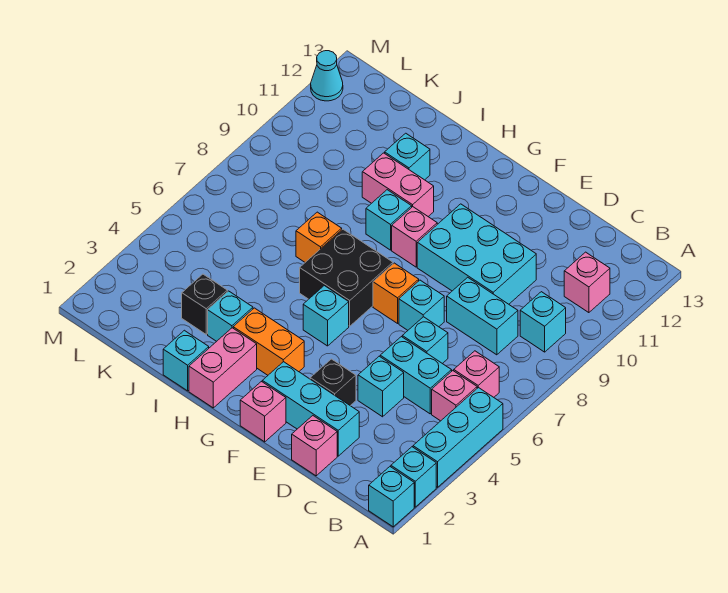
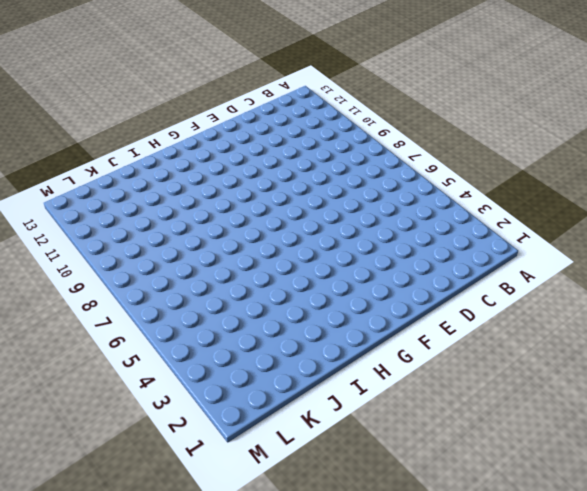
none -> cyan 1x1 brick [369,467,414,527]
none -> cyan 1x1 brick [391,447,436,507]
none -> cyan 1x3 brick [413,387,503,487]
none -> pink 1x1 brick [432,371,477,421]

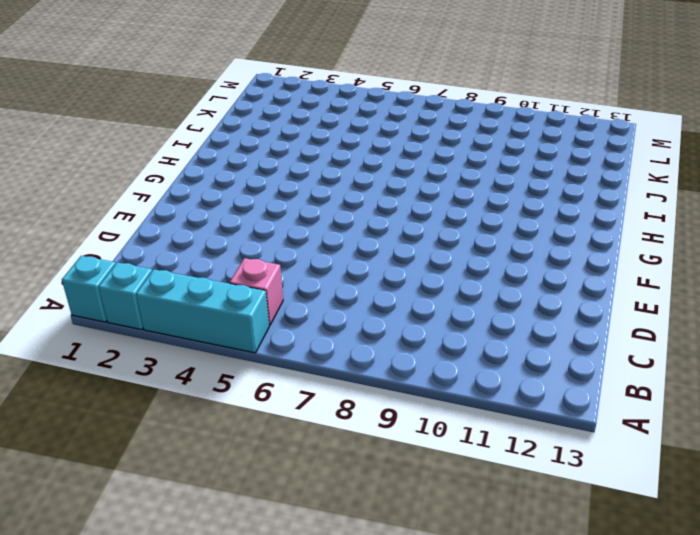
none -> pink 1x1 brick [454,351,499,397]
none -> cyan 1x1 brick [520,292,566,352]
none -> pink 1x1 brick [564,252,610,313]
none -> cyan 1x2 brick [380,337,452,414]

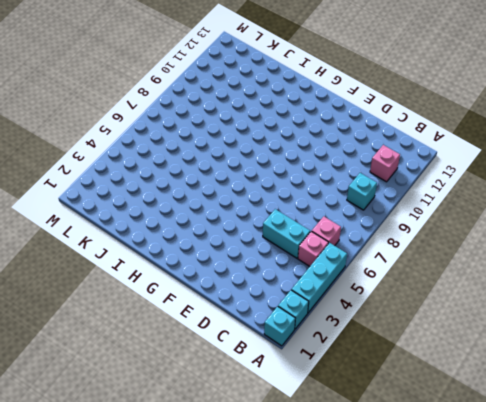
none -> cyan 1x2 brick [447,277,518,355]
none -> pink 1x1 brick [292,416,337,476]
none -> cyan 1x3 brick [262,362,359,456]
none -> cyan 1x1 brick [358,356,404,417]

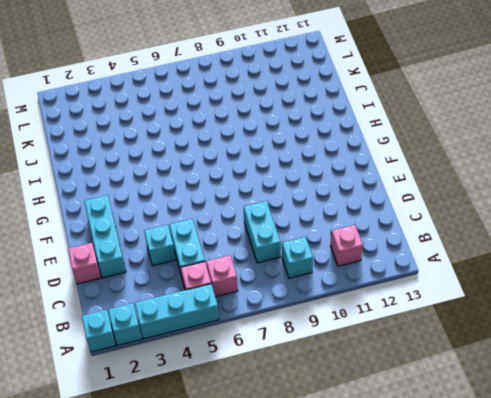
none -> cyan 1x1 brick [402,317,448,364]
none -> cyan 2x3 brick [417,204,536,304]
none -> black 1x1 brick [310,359,356,406]
none -> cyan 1x1 brick [399,280,444,330]

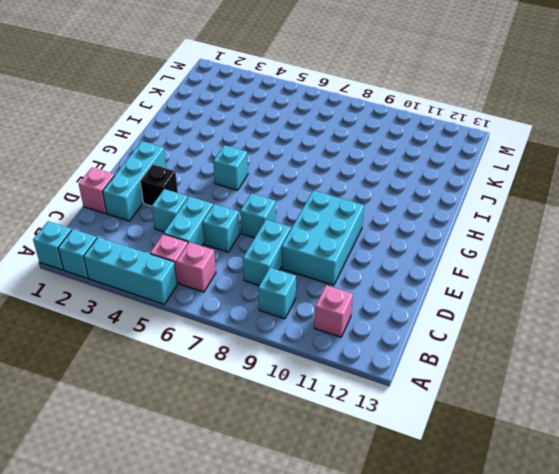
none -> pink 1x1 brick [240,382,286,442]
none -> orange 1x1 brick [373,263,419,323]
none -> orange 1x2 brick [233,308,304,375]
none -> black 2x2 brick [300,229,393,326]

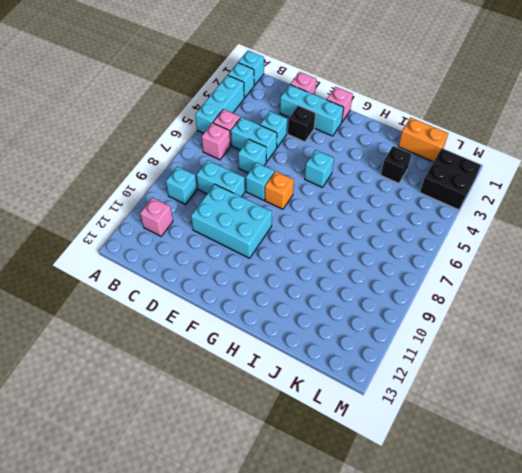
orange 1x2 brick [398,118,448,162] -> orange 1x2 brick moved to [233,308,304,375]
black 2x2 brick [420,148,481,210] -> black 2x2 brick moved to [300,229,393,326]
none -> pink 1x1 brick [392,207,437,267]
none -> pink 1x2 brick [189,328,257,408]
none -> cyan 1x1 brick [366,190,412,250]
none -> pink 1x2 brick [362,153,434,216]

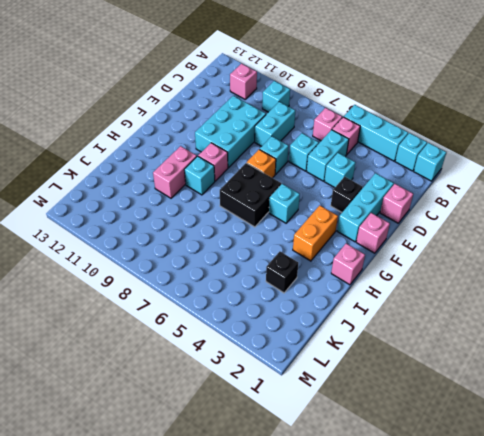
pink 1x1 brick [331,243,365,285] -> pink 1x2 brick [189,328,257,408]
none -> cyan 1x1 brick [163,330,209,391]
none -> cyan 1x1 brick [208,291,253,341]
none -> orange 1x1 brick [296,212,342,262]
none -> cyan 1x1 brick [385,133,430,180]

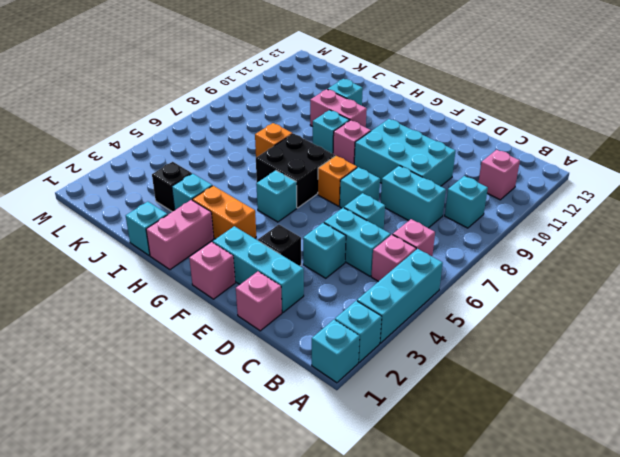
none -> cyan 1x1 cone [311,51,343,101]

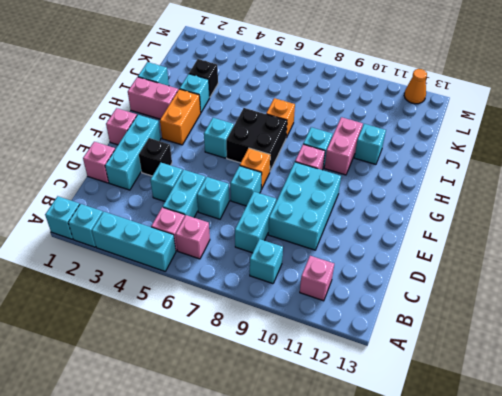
orange 1x1 cone [404,69,427,104] -> cyan 1x1 cone [311,51,343,101]

